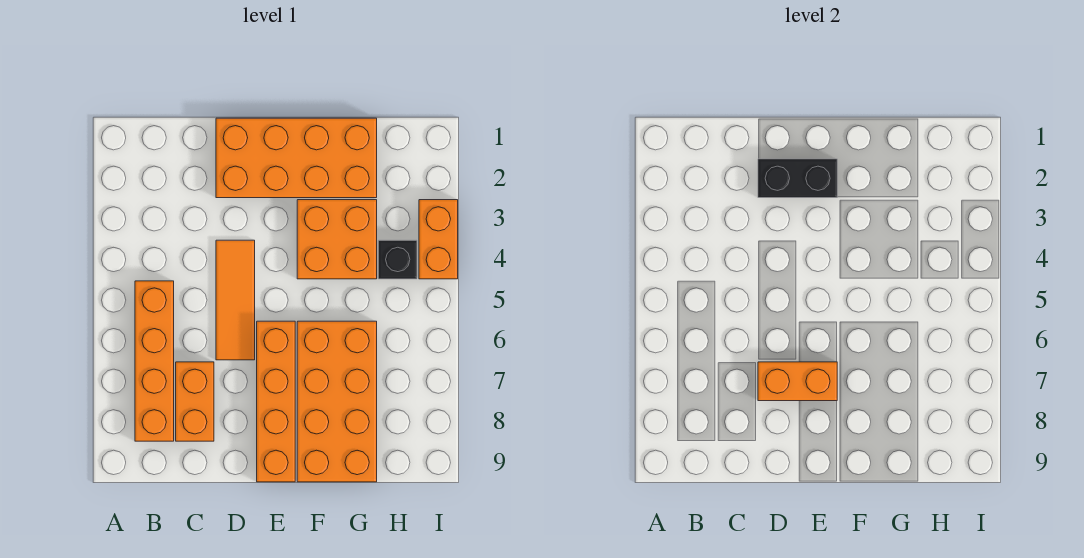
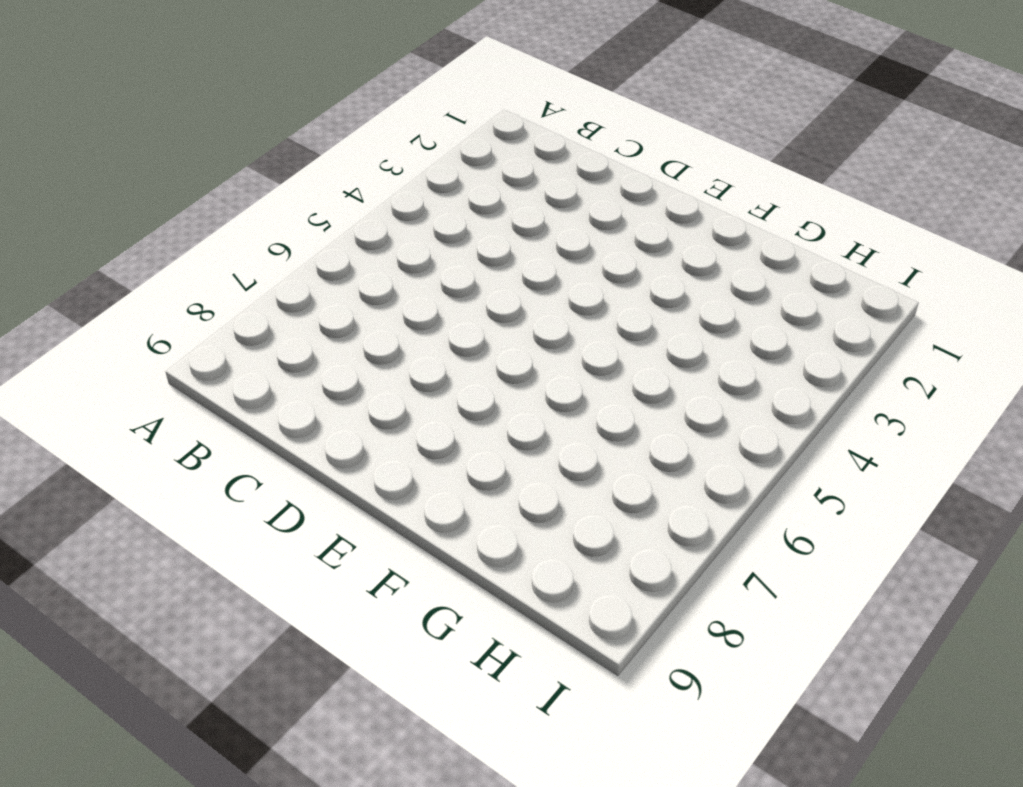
none -> orange 1x4 brick [135,281,174,441]
none -> orange 1x2 brick [176,362,214,441]

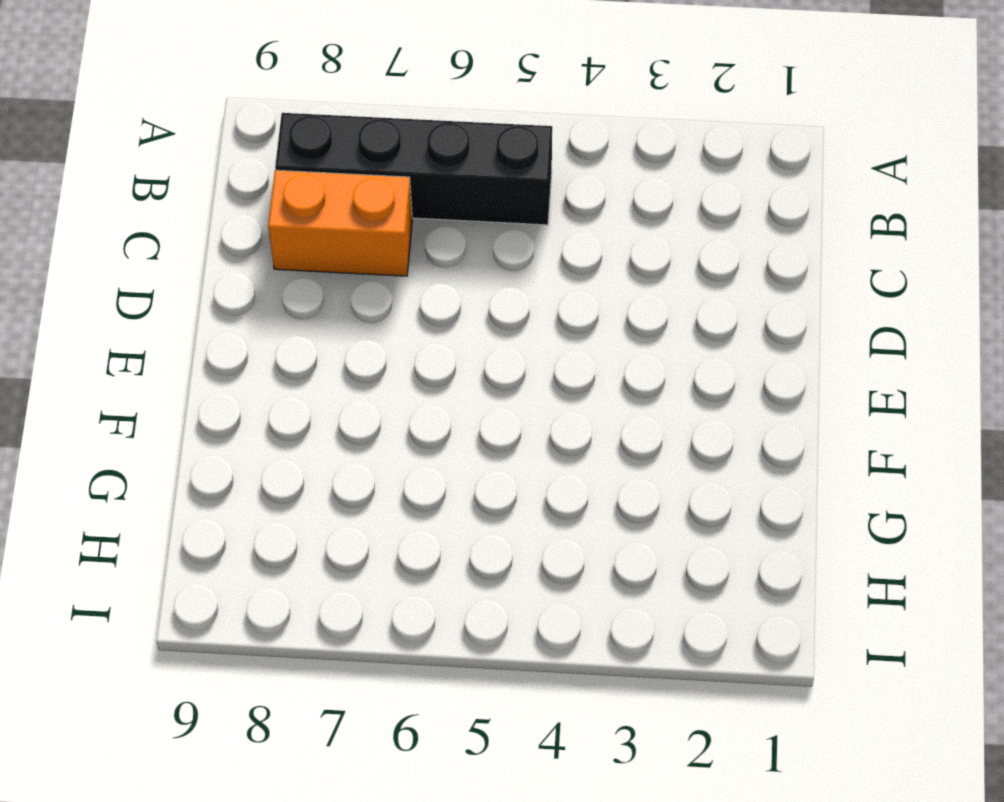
black 1x4 brick [275,113,552,225] -> orange 1x4 brick [135,281,174,441]
none -> orange 2x4 brick [216,118,377,198]
none -> orange 1x3 tile [216,240,255,360]

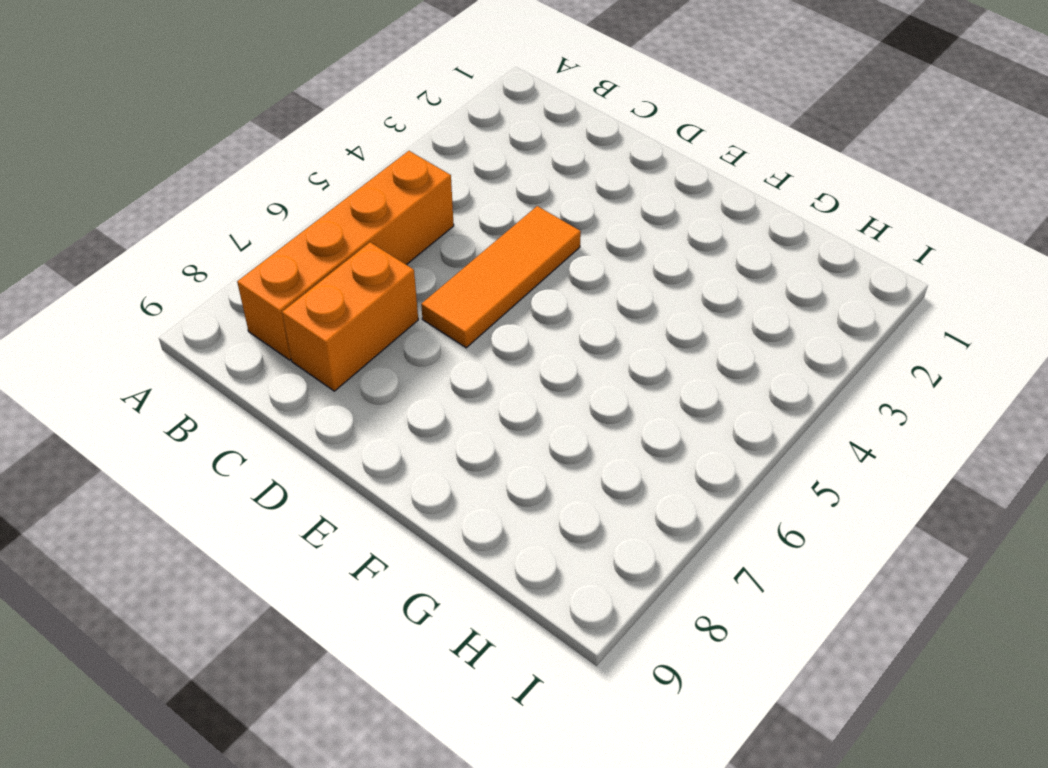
none -> orange 2x4 brick [216,118,377,198]
none -> orange 1x4 brick [257,321,295,482]

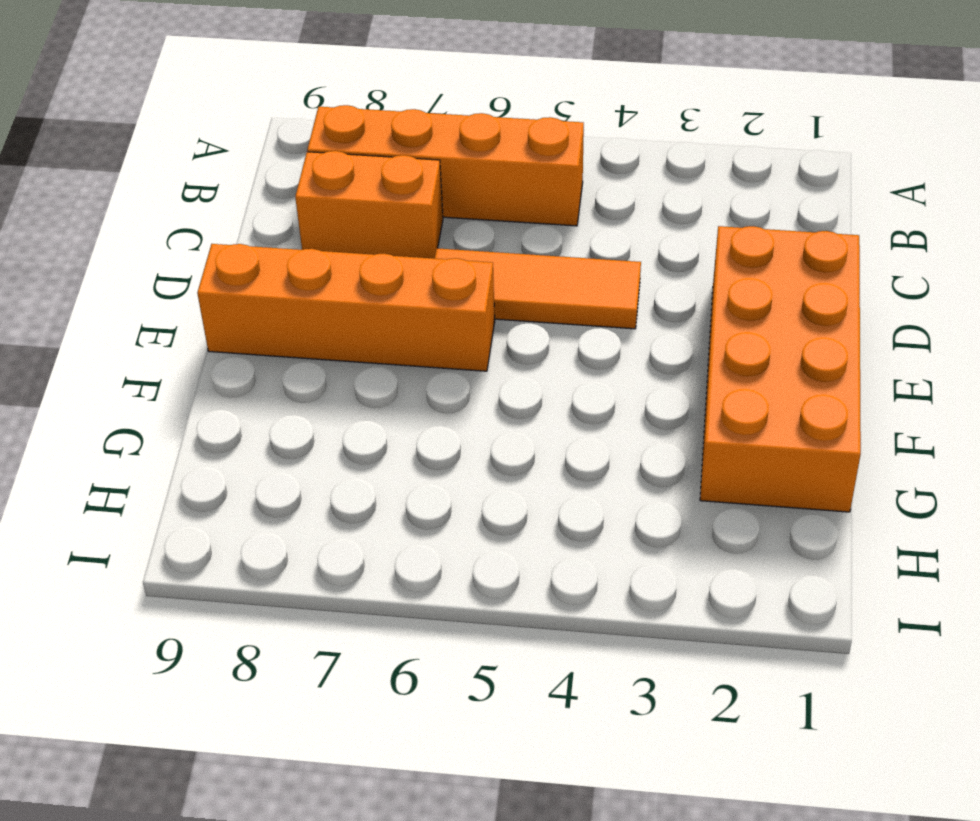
none -> orange 2x2 brick [297,200,377,279]
none -> orange 2x4 brick [297,321,377,482]

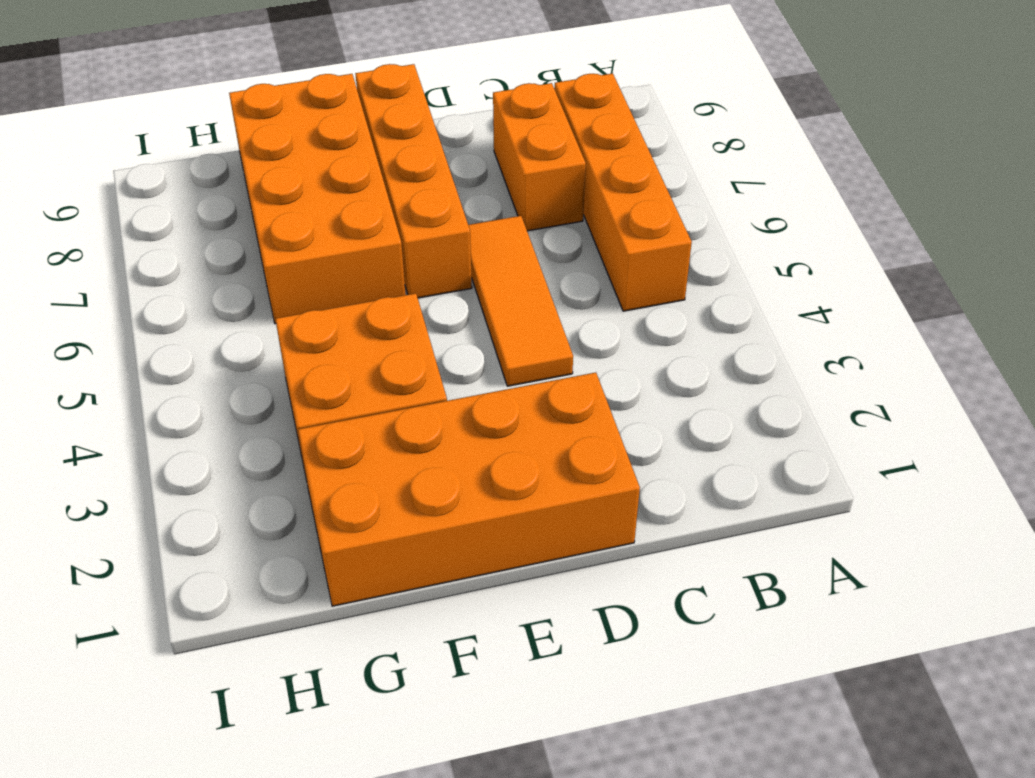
none -> black 1x1 brick [378,240,417,279]
none -> orange 1x2 brick [419,200,458,279]

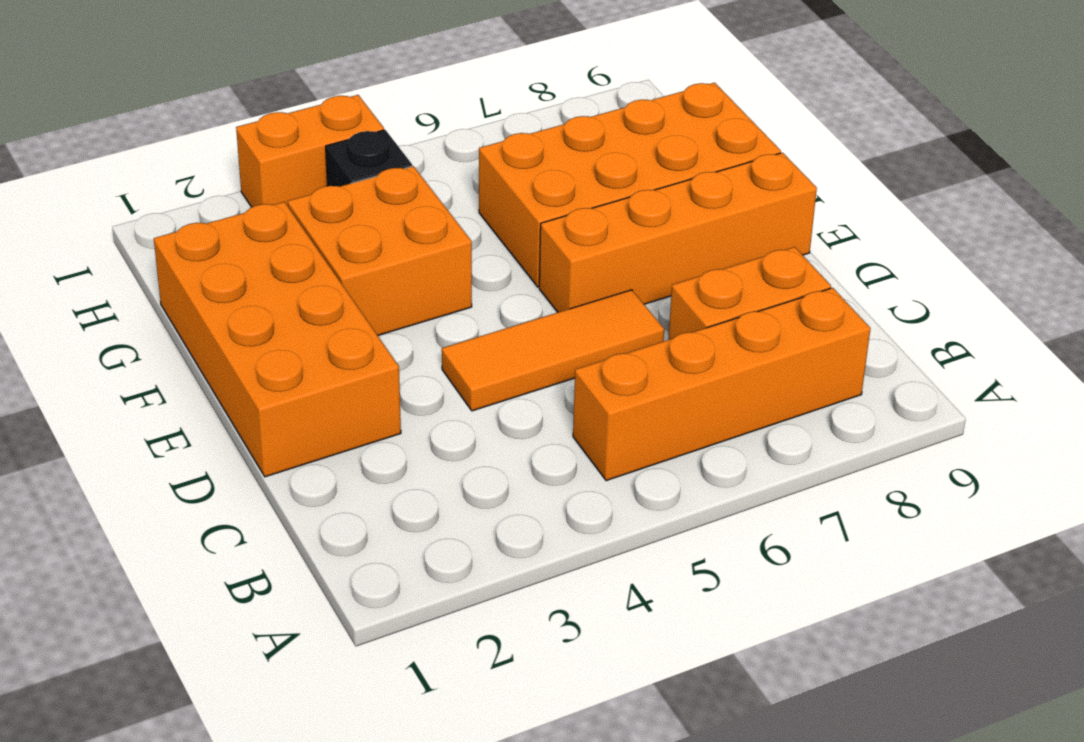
none -> black 1x2 brick [758,159,837,198]
none -> orange 1x2 brick [758,362,837,401]

